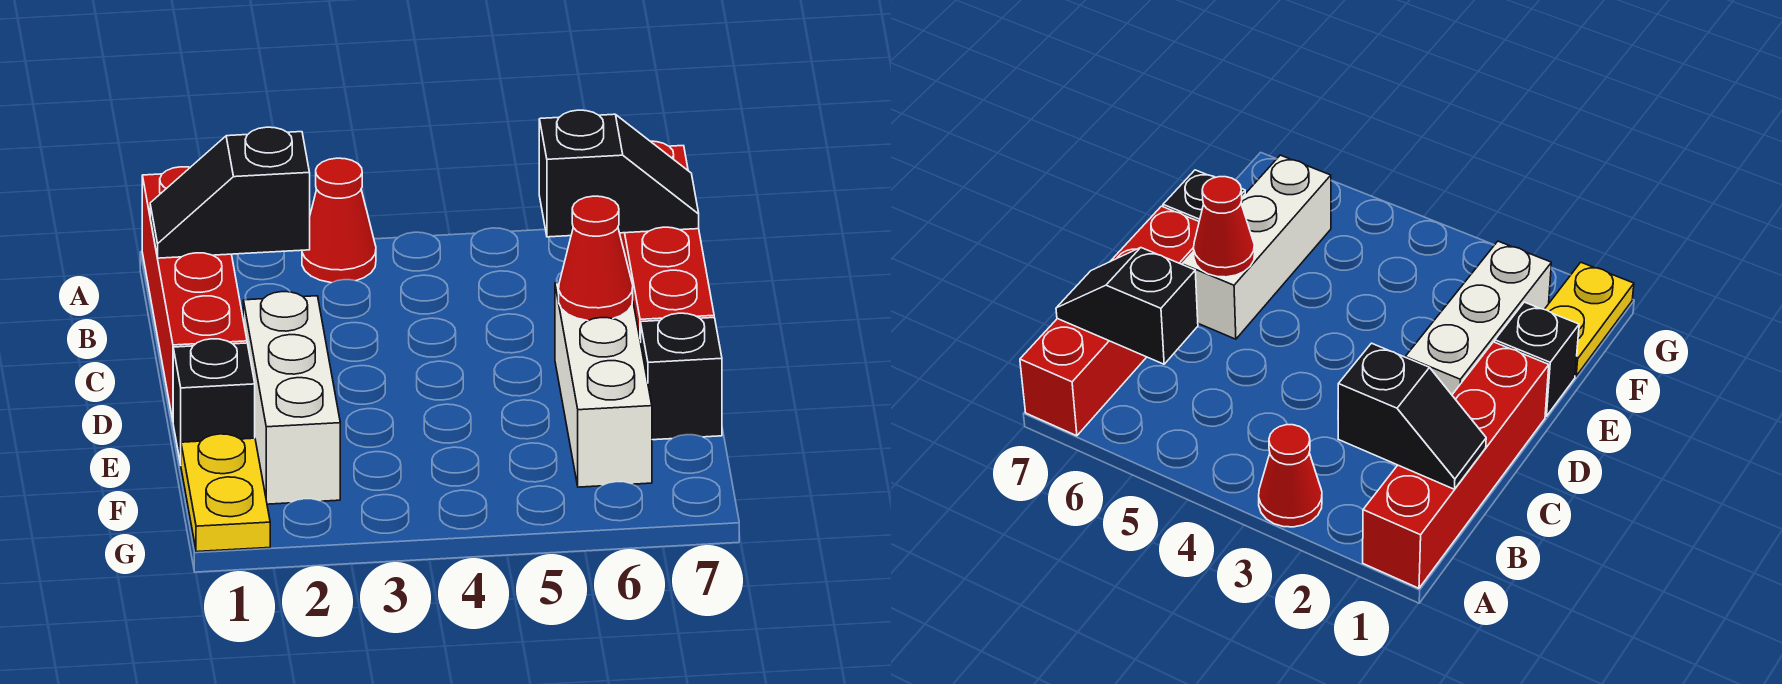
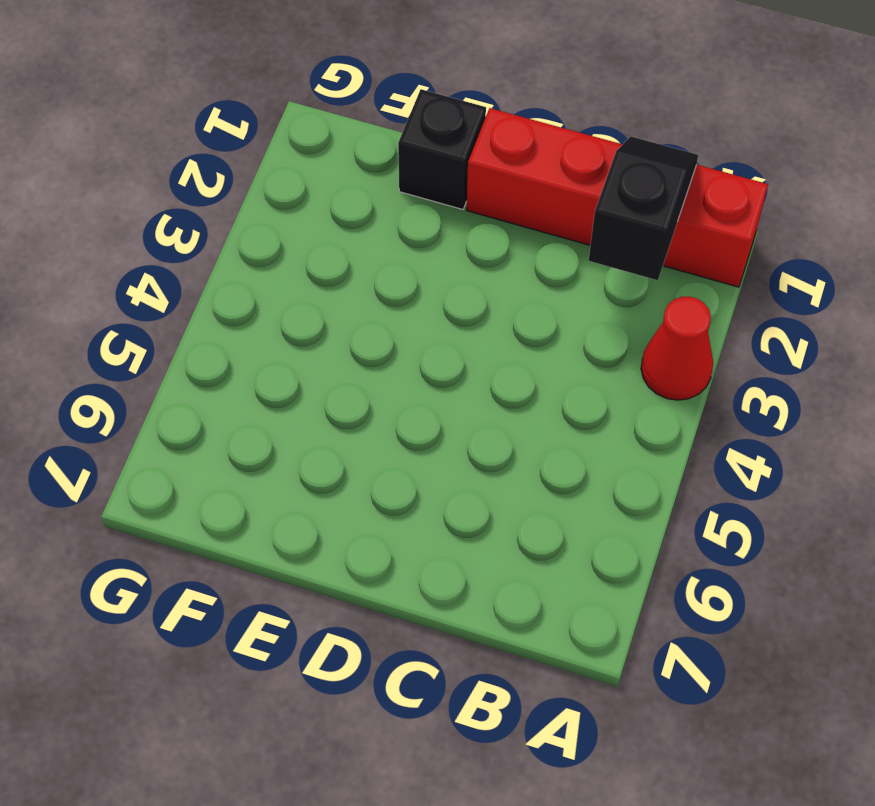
none -> red 1x4 brick [620,141,714,342]
none -> white 1x3 brick [243,292,340,504]

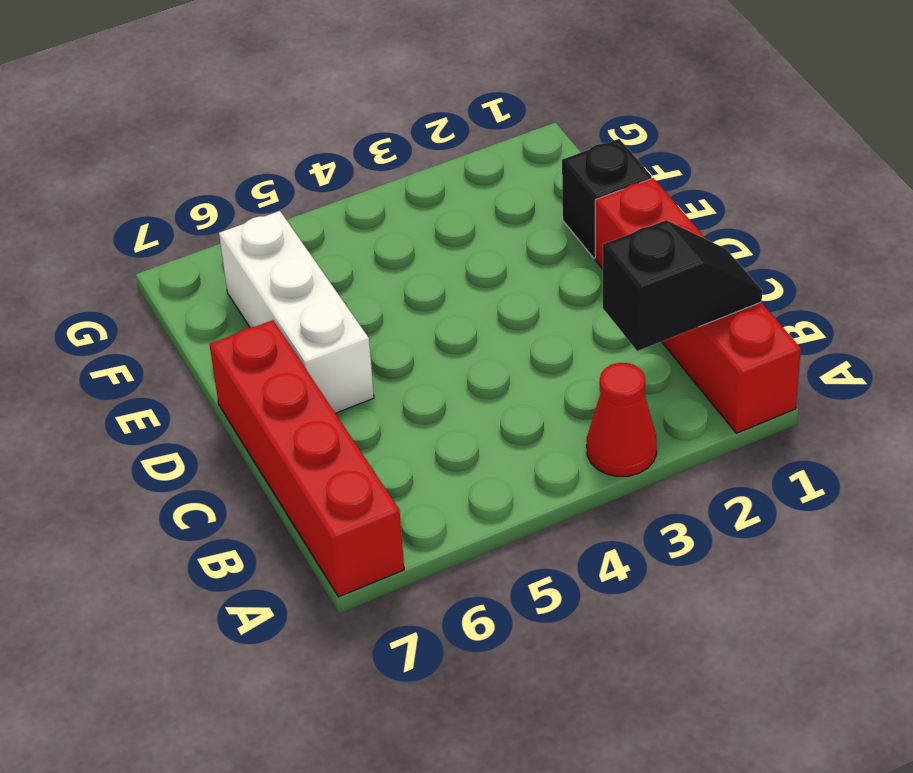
none -> white 1x3 brick [243,292,340,504]
none -> black 1x1 brick [641,313,722,440]

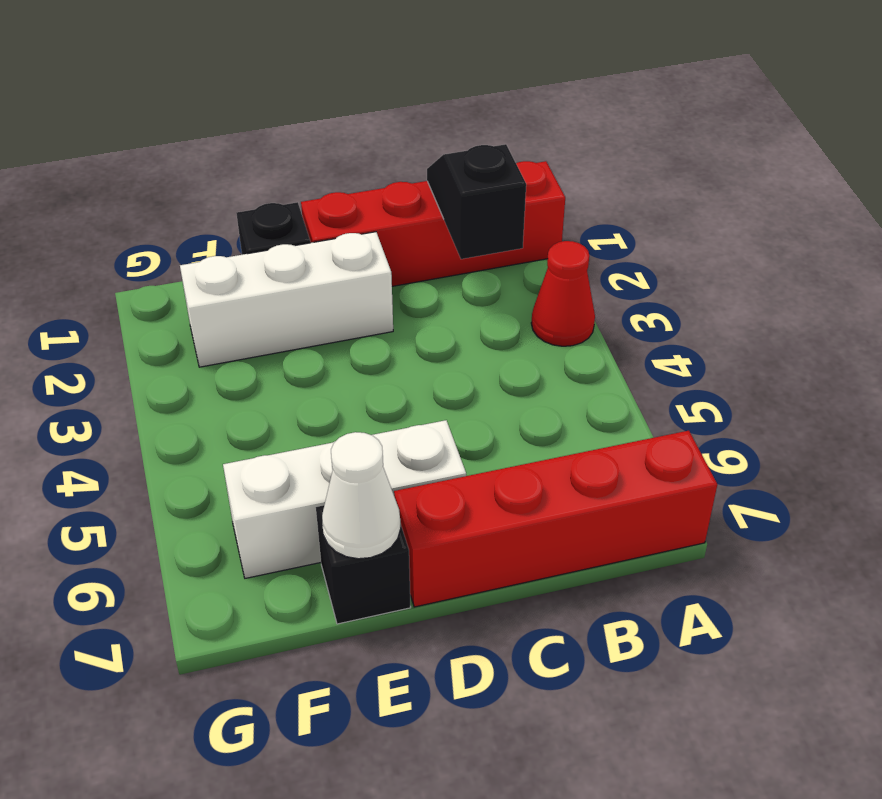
white 1x1 cone [322,432,401,559] -> none
none -> yellow 1x2 plate [181,434,270,552]
none -> black 1x2 slope [539,110,699,237]

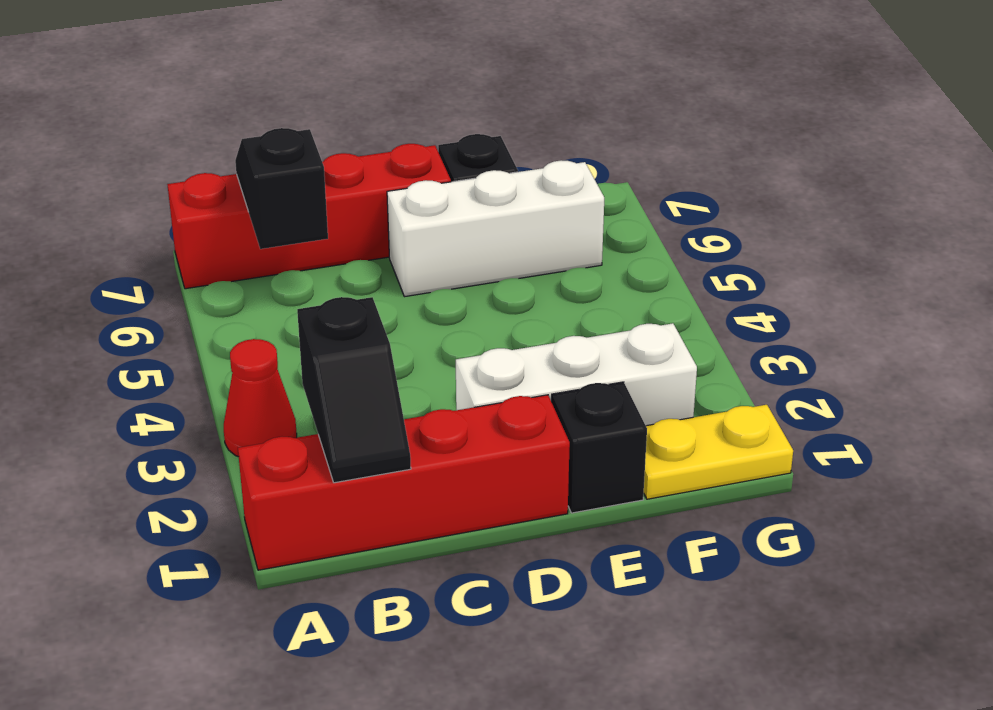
none -> red 1x1 cone [559,196,633,321]

